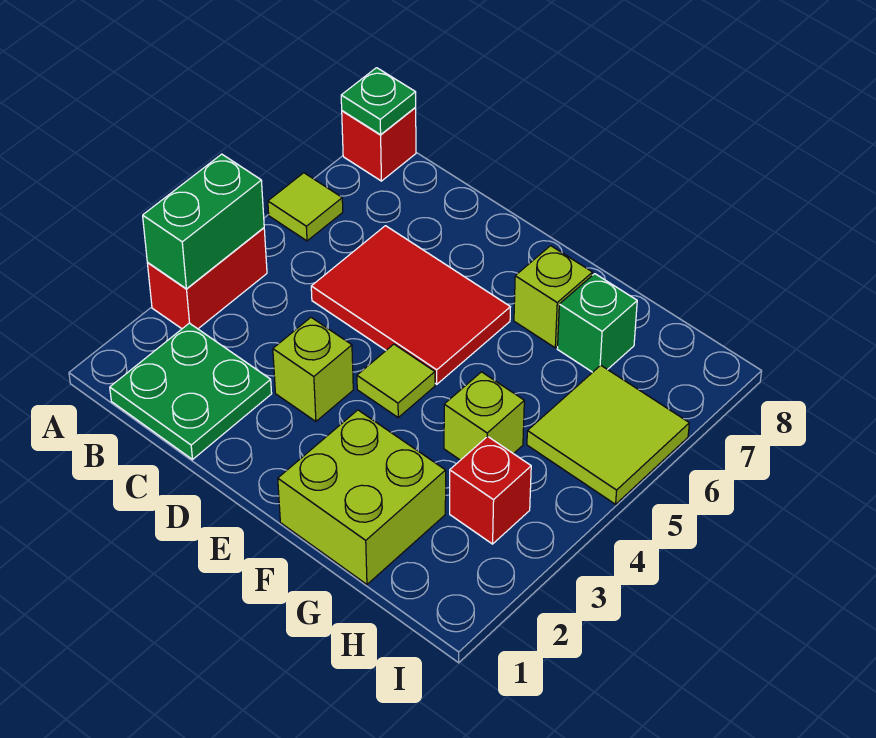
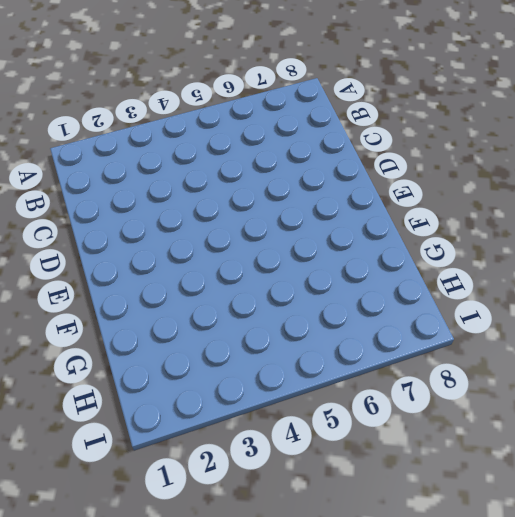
none -> red 1x2 brick [147,228,267,329]
none -> lime 1x1 tile [268,173,343,241]
none -> red 1x1 brick [342,107,416,181]

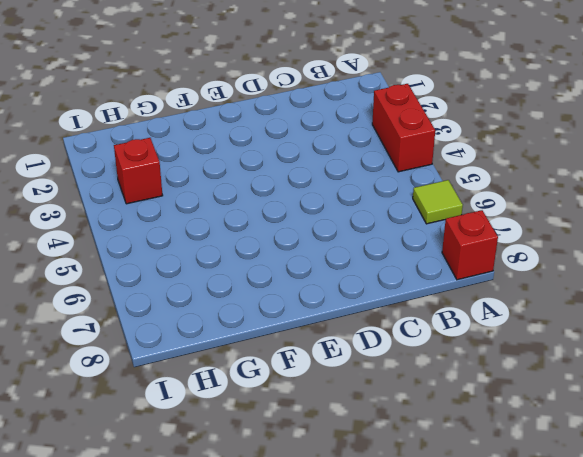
none -> green 2x2 plate [110,323,272,459]
none -> red 2x3 tile [311,226,510,384]
none -> lime 1x1 brick [273,318,353,421]

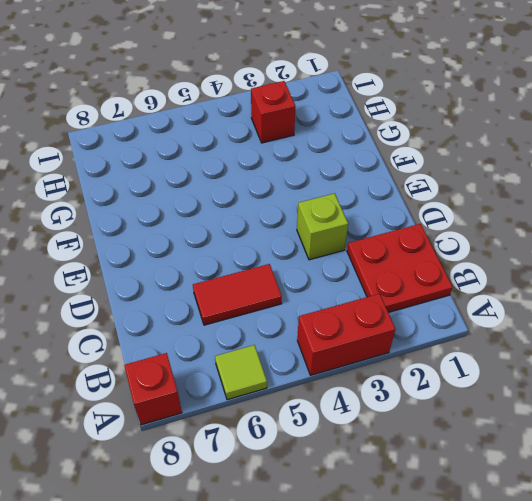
red 2x2 plate [347,224,453,313] -> green 2x2 plate [110,323,272,459]
red 1x2 tile [193,264,282,325] -> red 2x3 tile [311,226,510,384]
none -> lime 1x1 tile [357,344,435,417]
none -> lime 2x2 brick [278,410,446,584]
none -> lime 1x1 brick [514,246,593,348]

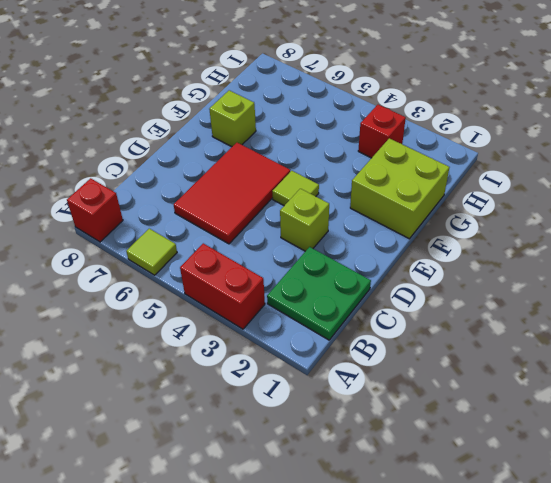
none -> lime 1x1 brick [444,372,524,460]
none -> green 1x1 brick [557,274,637,372]
none -> lime 2x2 tile [527,365,689,504]

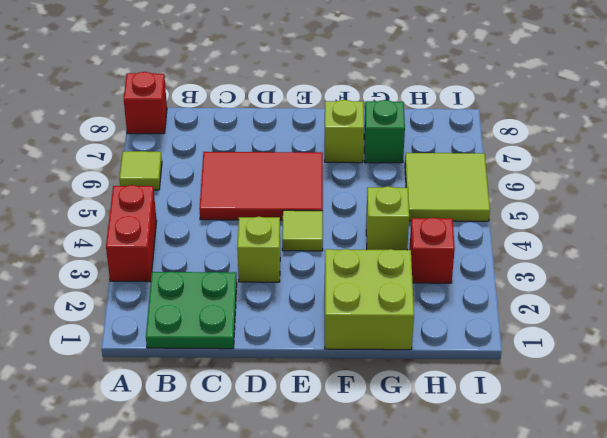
none -> green 1x2 brick [143,154,264,289]
none -> green 1x1 plate [341,68,416,135]

